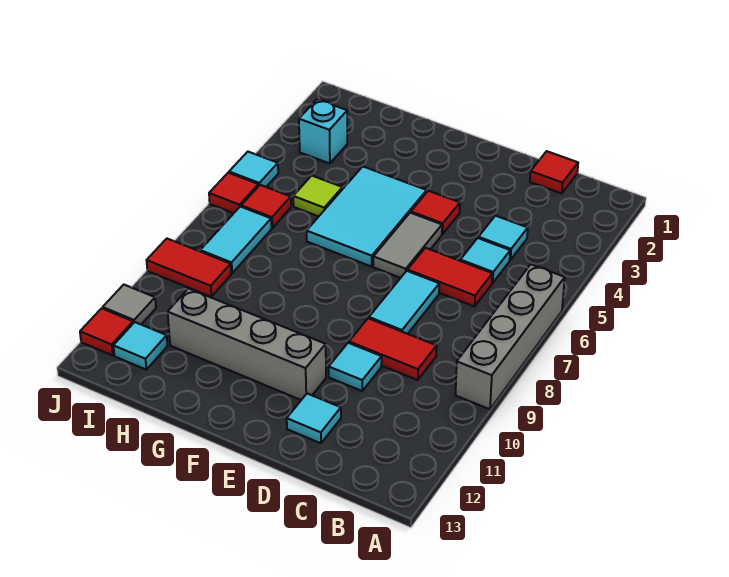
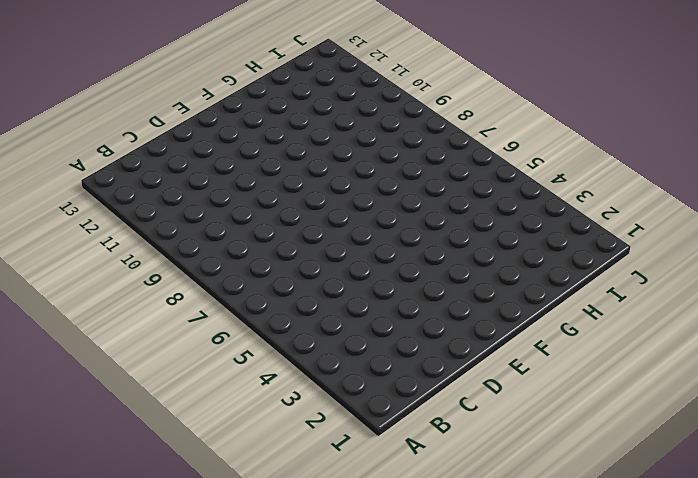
none -> grey 1x4 brick [456,264,565,409]
none -> red 1x1 tile [530,151,578,193]
none -> cyan 1x1 tile [478,216,528,260]

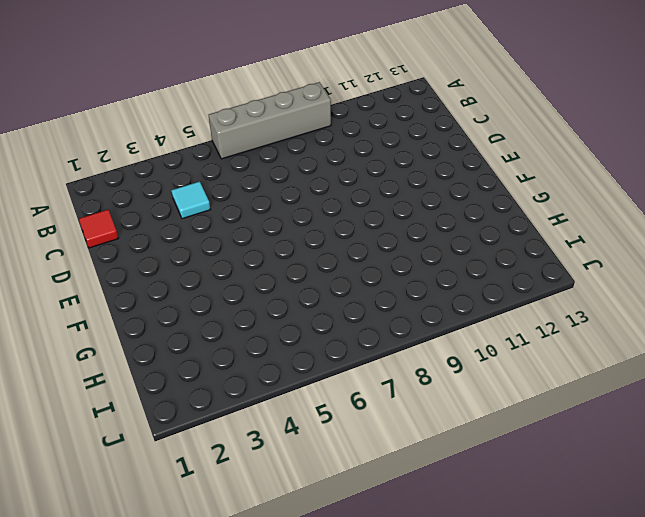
none -> cyan 1x1 tile [460,238,510,283]
none -> red 1x2 tile [407,248,492,307]
none -> red 1x2 tile [349,318,437,380]

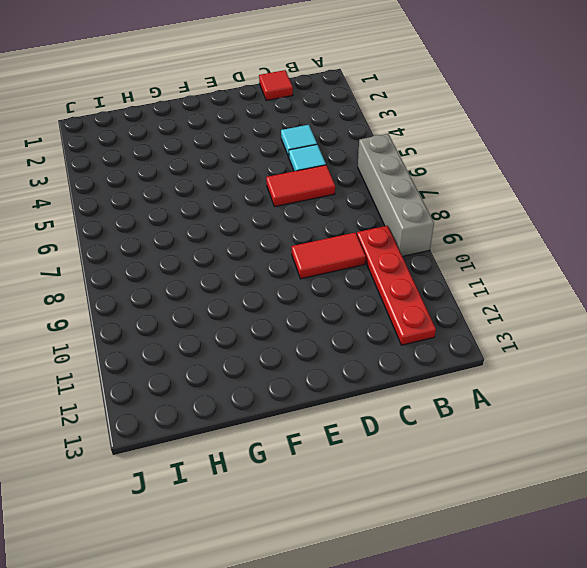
red 1x4 plate [357,226,436,345] -> none
none -> cyan 1x2 tile [369,271,439,334]
none -> cyan 1x1 tile [329,343,382,391]
none -> cyan 1x1 tile [287,394,341,443]

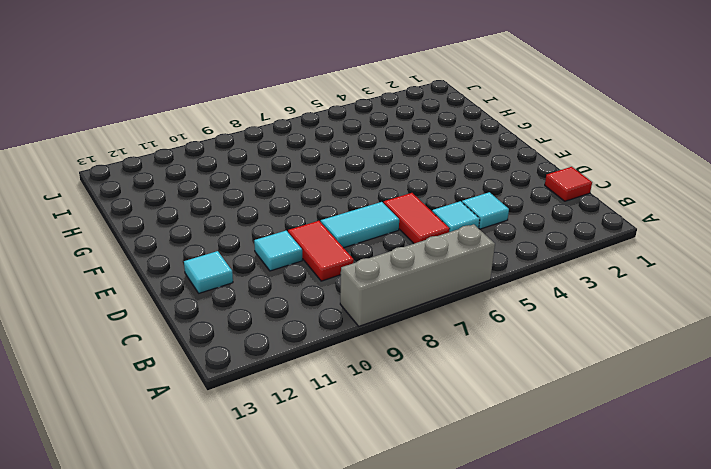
none -> red 1x1 tile [411,191,460,234]
none -> grey 1x2 tile [373,213,442,278]
none -> grey 1x4 brick [168,289,326,400]

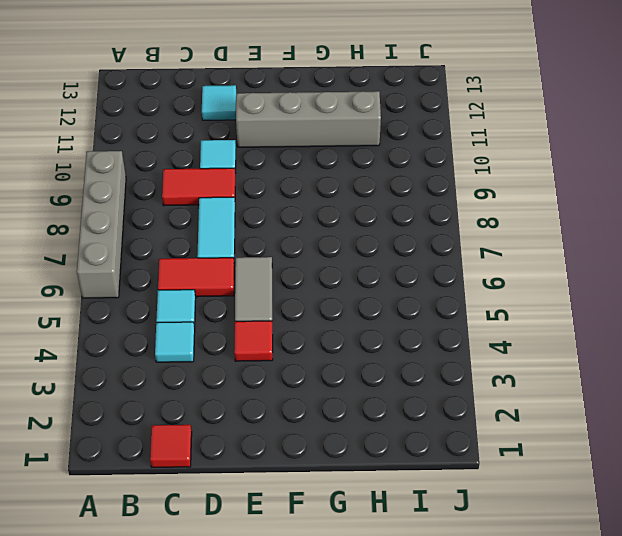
none -> cyan 2x3 tile [307,167,427,267]
none -> lime 1x1 tile [293,176,342,216]
none -> cyan 1x1 brick [299,99,347,164]

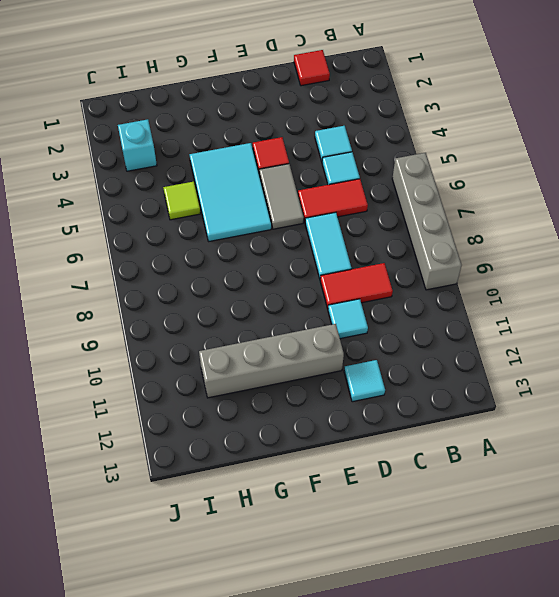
none -> red 1x1 tile [241,185,291,228]
none -> cyan 1x2 tile [200,207,272,273]
none -> red 1x2 tile [147,239,231,297]

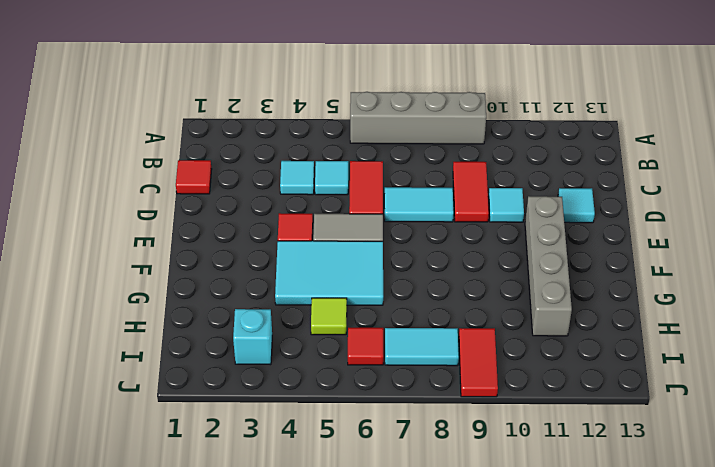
none -> cyan 1x1 tile [113,322,168,370]
none -> cyan 1x1 tile [229,152,278,187]
none -> red 1x1 tile [209,173,259,213]

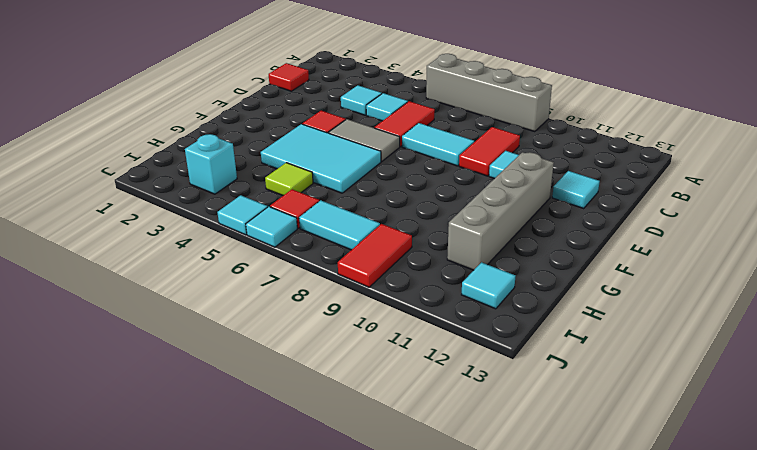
cyan 1x1 tile [246,207,297,247] -> red 1x1 tile [209,173,259,213]
none -> grey 1x1 tile [103,285,156,324]
none -> red 1x1 tile [80,308,133,356]

